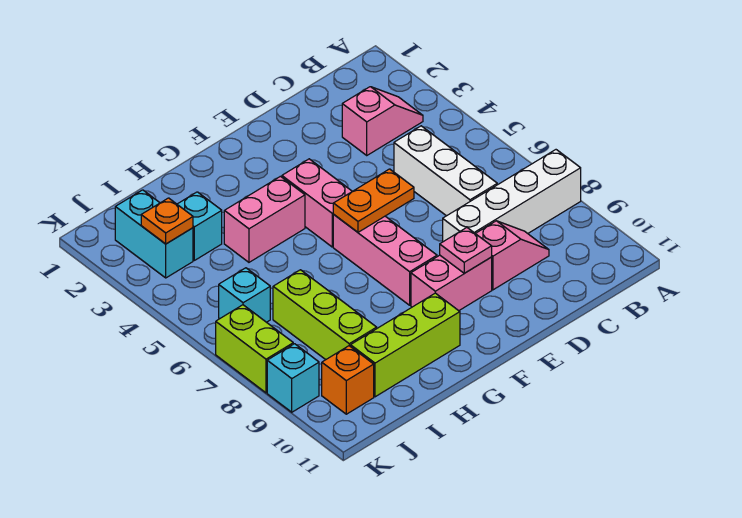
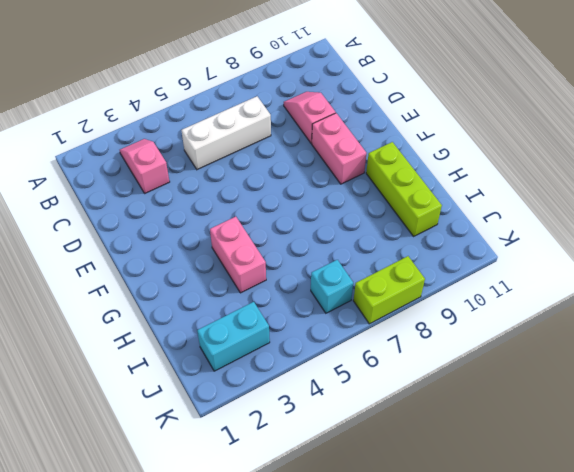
none -> white 1x4 brick [443,150,581,242]
none -> pink 1x2 brick [282,159,352,247]
none -> pink 1x3 brick [333,215,437,305]

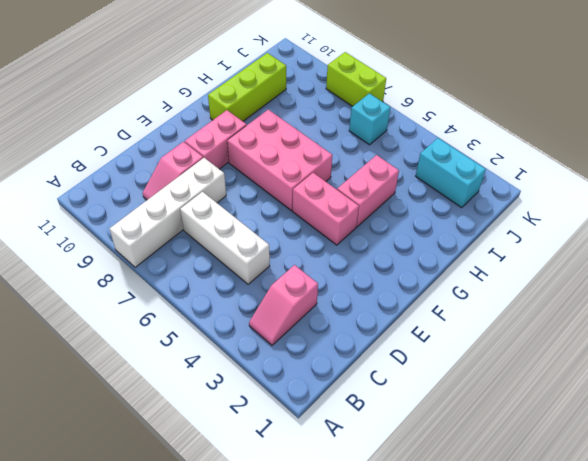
pink 2x3 brick [227,110,332,210] -> pink 1x3 brick [333,215,437,305]
none -> cyan 1x1 brick [177,192,222,260]
none -> lime 1x3 brick [273,270,377,360]
none -> orange 1x1 brick [322,346,374,414]

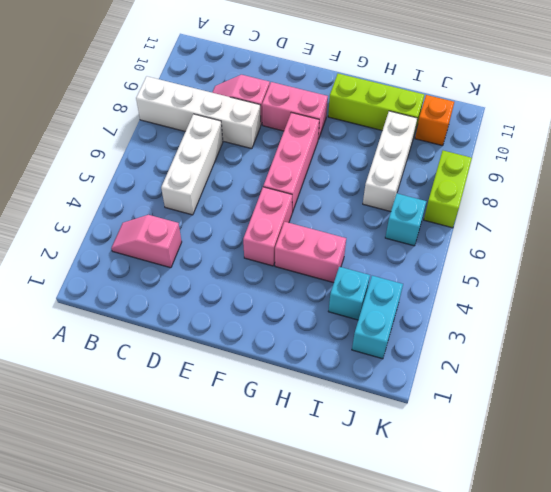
white 1x3 brick [363,111,417,212] -> lime 1x3 brick [273,270,377,360]
none -> cyan 1x1 brick [267,344,319,412]
none -> orange 1x2 plate [333,169,414,232]
none -> pink 1x1 plate [440,228,492,273]

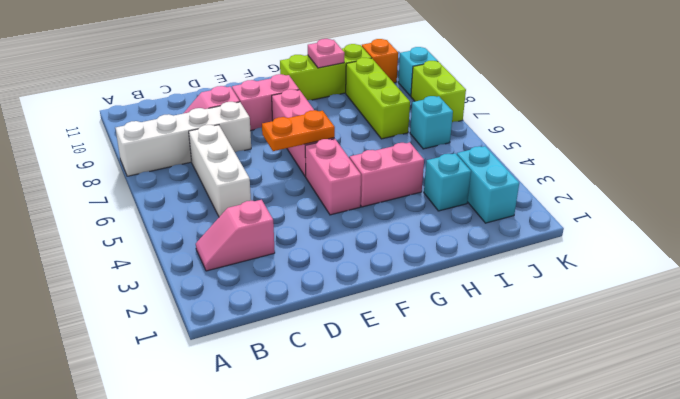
pink 1x1 plate [308,39,345,68] -> pink 1x1 plate moved to [440,228,492,273]
none -> orange 1x1 plate [141,198,193,244]

